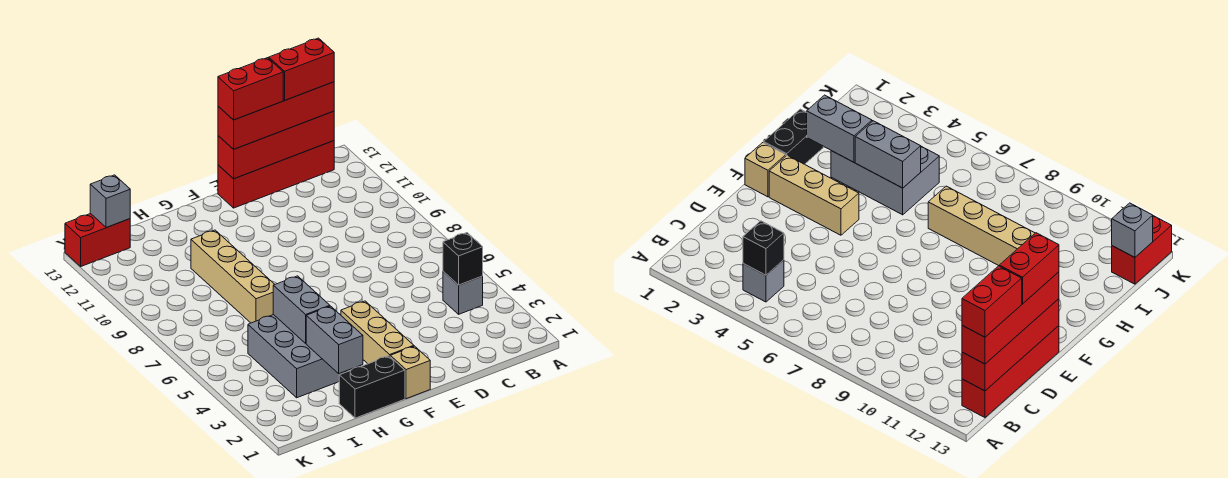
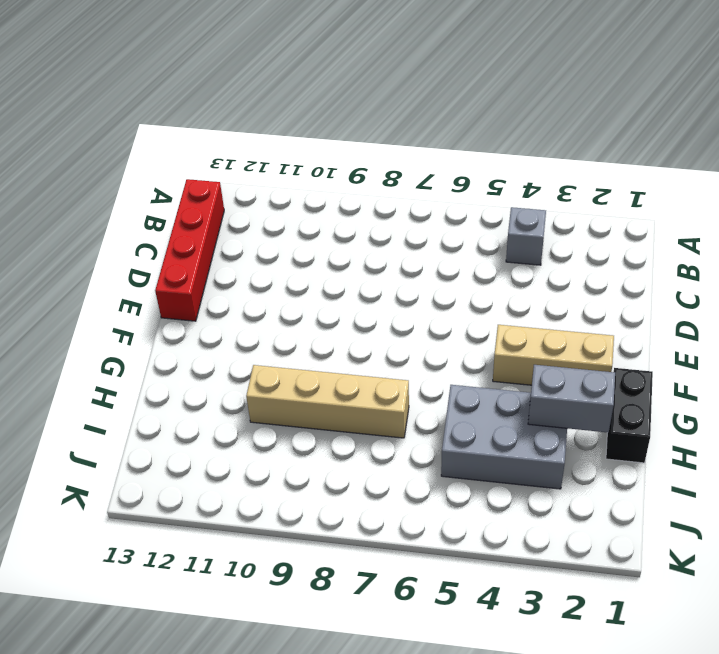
none -> tan 1x1 brick [390,346,430,399]
none -> red 1x2 brick [65,214,130,266]
none -> black 1x1 brick [443,233,483,285]

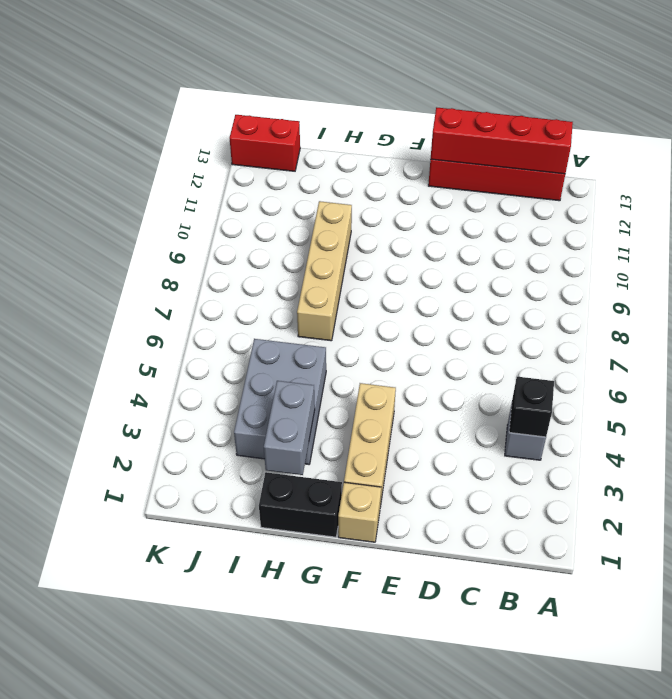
none -> grey 1x2 brick [273,276,330,343]
none -> grey 1x1 brick [90,175,130,228]
none -> red 1x4 brick [218,82,334,149]

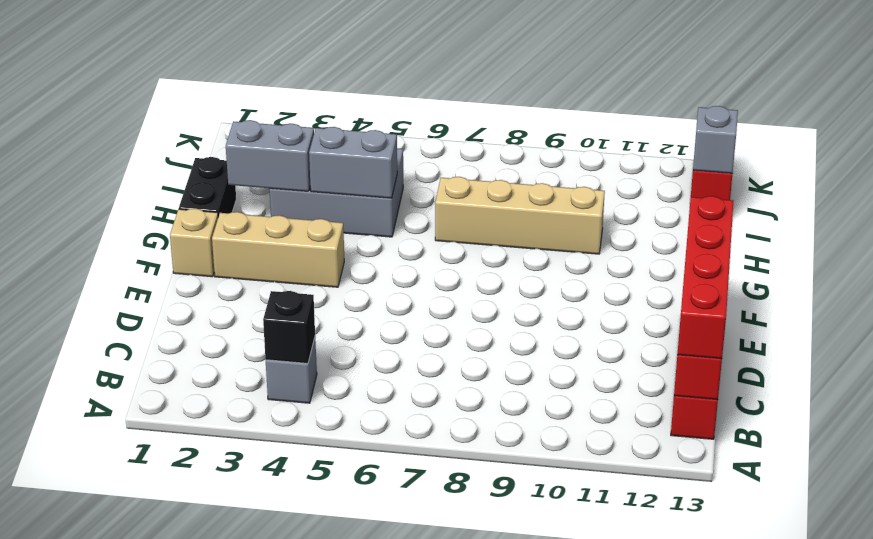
none -> red 1x2 brick [269,38,334,100]
none -> red 1x2 brick [218,58,283,120]

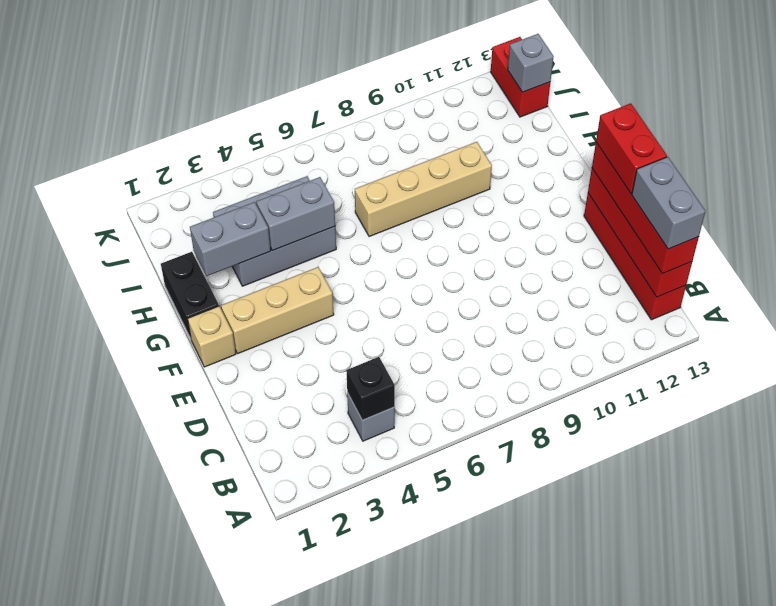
grey 1x2 brick [632,157,705,249] -> red 1x2 brick [269,38,334,100]

